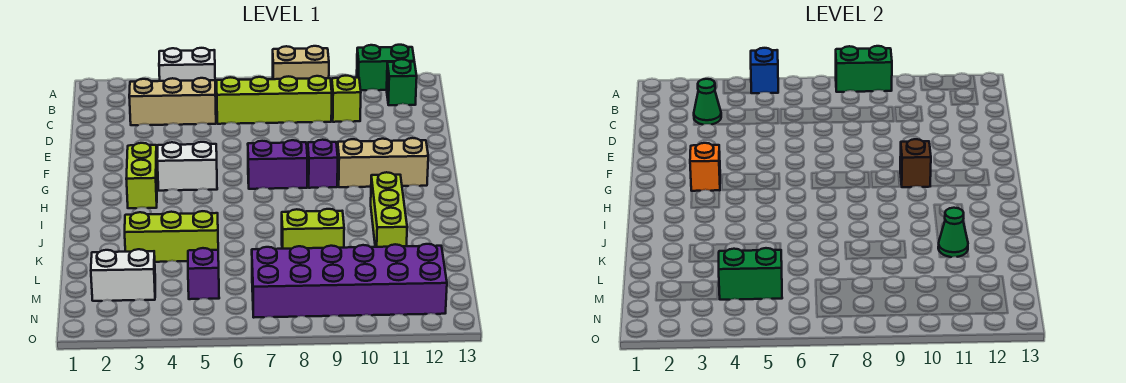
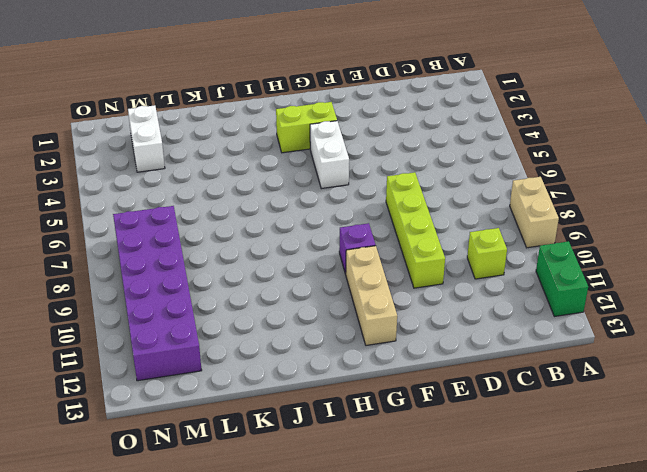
lime 1x4 brick [386,172,445,288] -> lime 1x4 brick moved to [217,76,332,124]
none -> white 1x2 brick [159,48,215,81]
none -> green 1x1 brick [387,59,417,105]
none -> tan 1x3 brick [129,78,216,125]

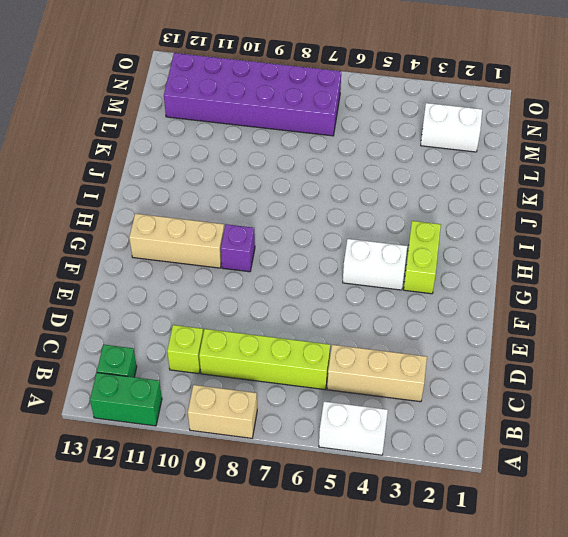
none -> purple 1x2 brick [248,140,308,189]
none -> lime 1x3 brick [371,172,407,247]
none -> lime 1x3 brick [125,211,218,262]

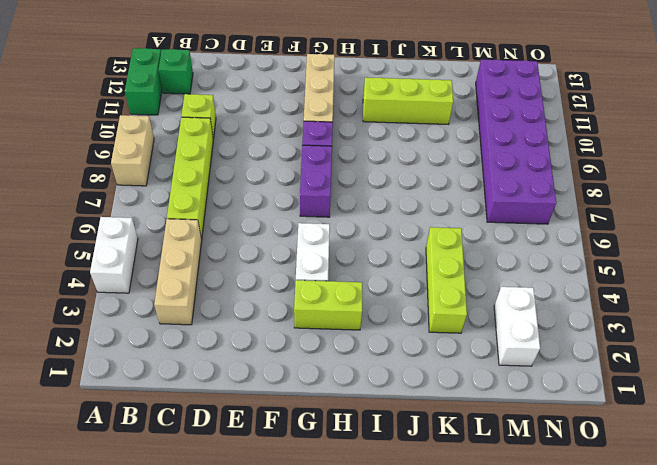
none -> lime 1x2 brick [282,209,344,249]
none -> purple 1x1 brick [188,248,219,299]
none -> blue 1x1 brick [751,48,778,93]

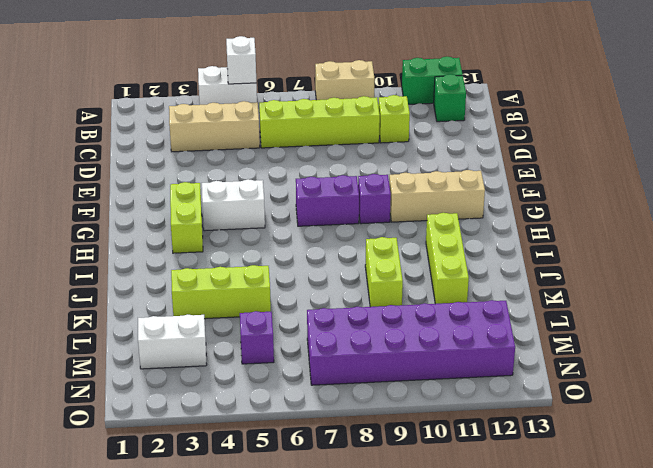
white 1x1 brick [226,36,256,84] -> blue 1x1 brick [751,48,778,93]
lime 1x2 brick [365,237,403,307] -> lime 1x2 brick turned to [282,209,344,249]
none -> green 1x2 brick [836,46,892,92]
none -> green 1x1 cone [694,79,721,125]
none -> orange 1x1 brick [690,143,720,191]

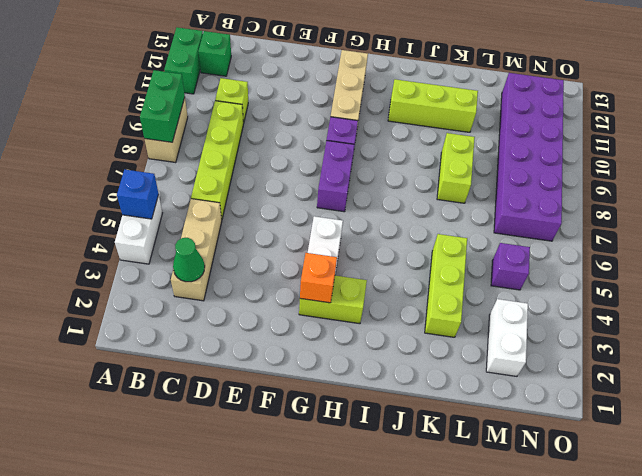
none -> brown 1x1 brick [900,139,931,187]
none -> green 1x1 cone [938,208,968,257]
none -> green 1x2 brick [718,248,782,300]

